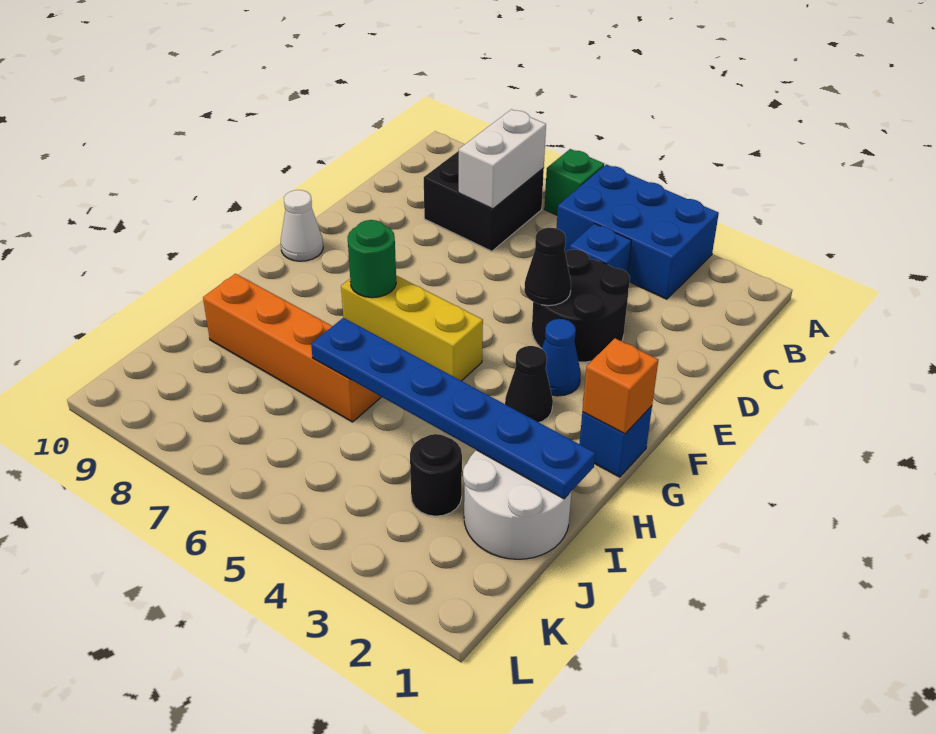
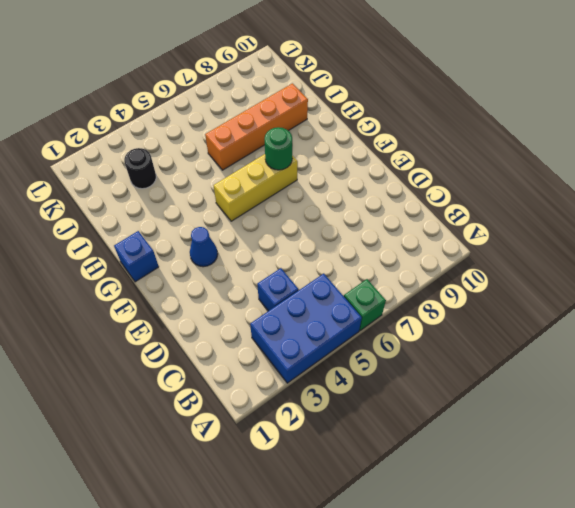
none -> black 2x2 brick [424,151,544,251]
none -> black 2x2 round brick [532,249,630,362]
none -> white 1x1 cone [281,190,323,261]

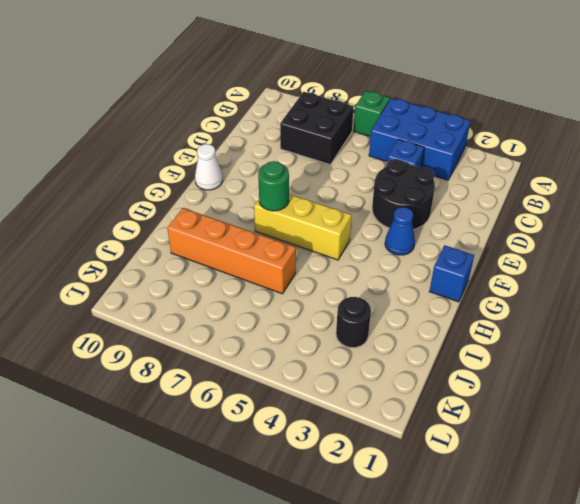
none -> black 1x1 cone [505,346,553,422]
none -> white 2x2 round brick [463,450,572,559]
none -> white 1x2 brick [459,109,546,209]

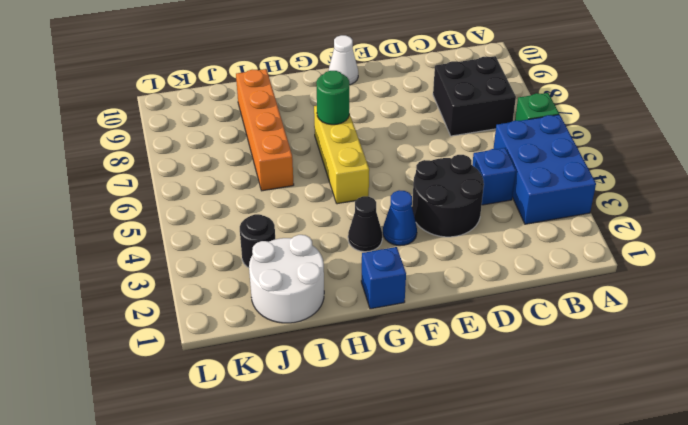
none -> white 1x2 brick [459,109,546,209]
none -> black 1x1 cone [524,228,571,306]
none -> orange 1x1 brick [582,338,658,434]

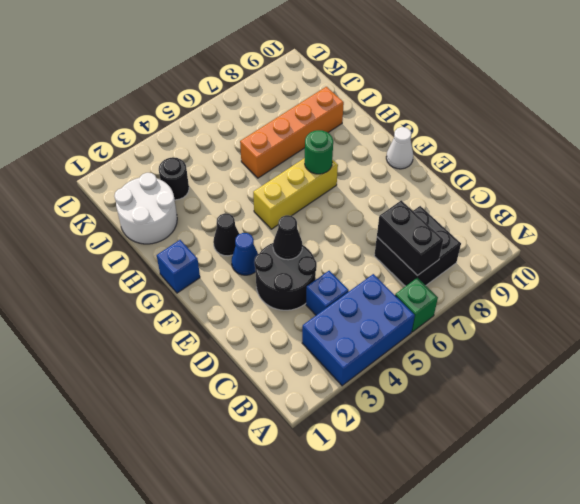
black 1x2 brick [377,200,443,276] -> white 1x2 brick [459,109,546,209]
none -> orange 1x1 brick [582,338,658,434]
none -> blue 1x6 plate [311,318,595,499]

